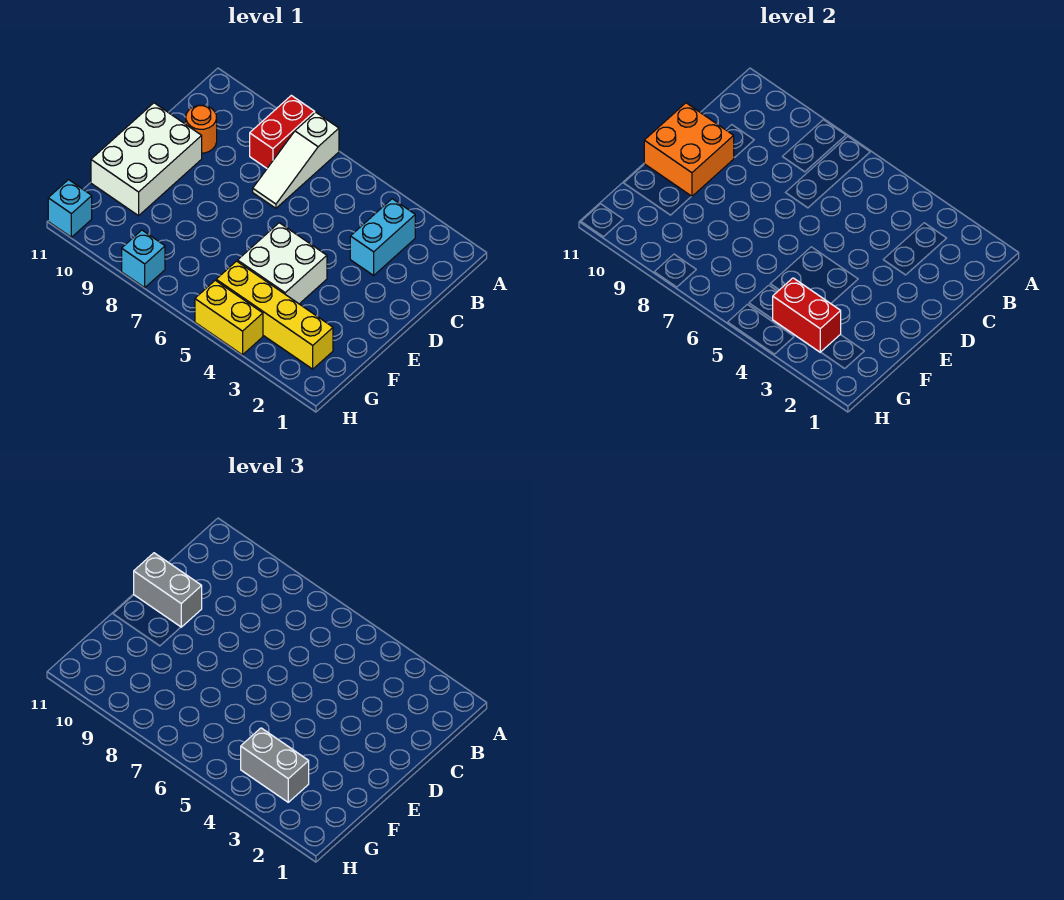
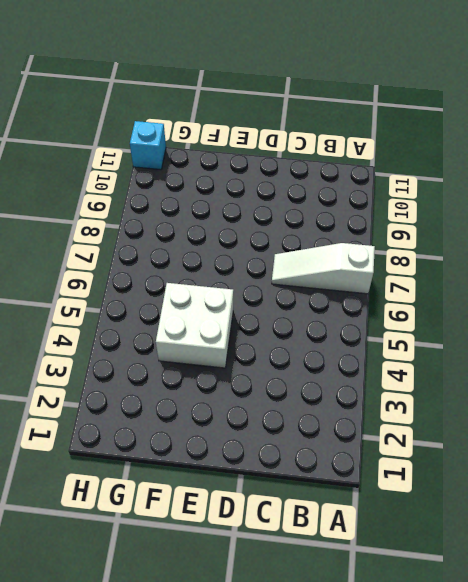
none -> red 1x2 brick [250,95,315,168]
none -> cyan 1x2 brick [350,199,415,275]
none -> orange 1x1 round brick [186,105,217,153]

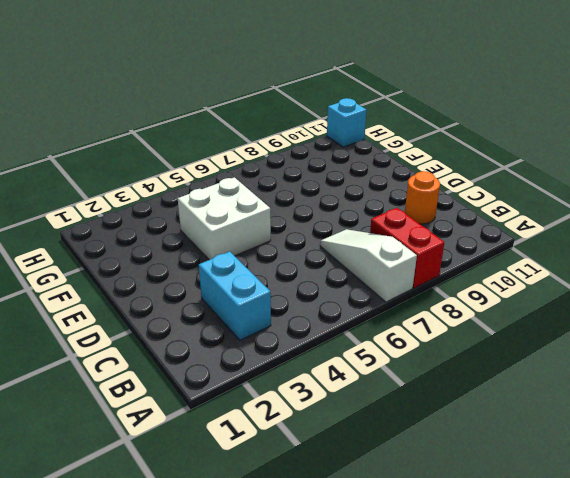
none -> white 2x3 brick [91,103,202,216]
none -> yellow 1x4 brick [216,261,333,369]
none -> yellow 1x2 brick [195,280,263,355]

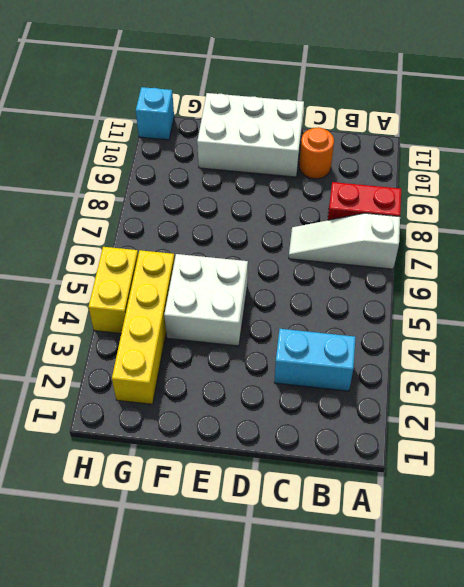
none -> cyan 1x1 brick [122,230,165,288]
none -> orange 2x2 brick [644,103,734,197]
none -> red 1x2 brick [773,278,841,352]

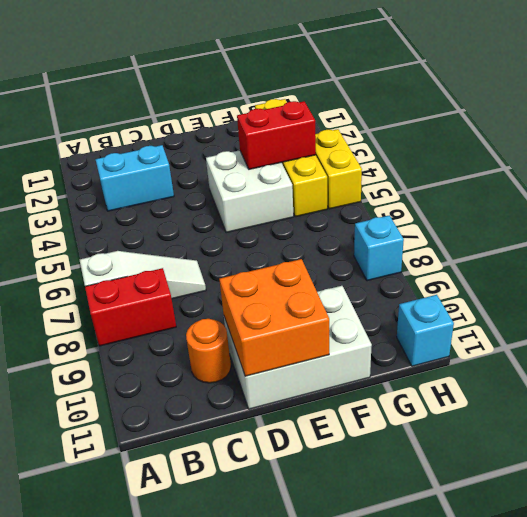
red 1x2 brick [237,101,316,169] -> red 1x2 brick turned to [773,278,841,352]
none -> grey 1x2 brick [134,553,202,627]
none -> grey 1x2 brick [241,728,309,802]

